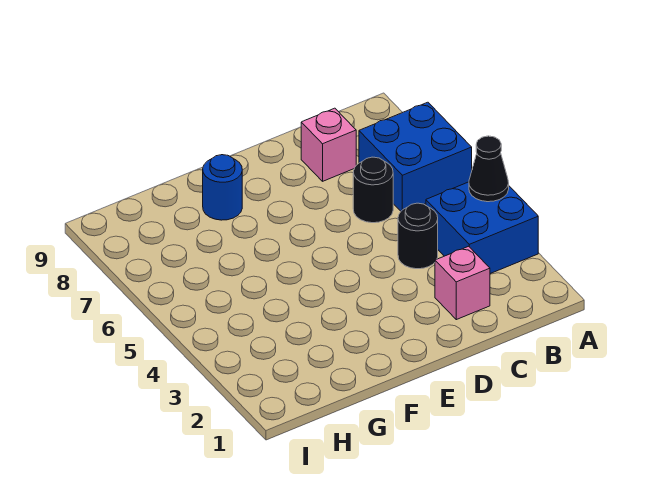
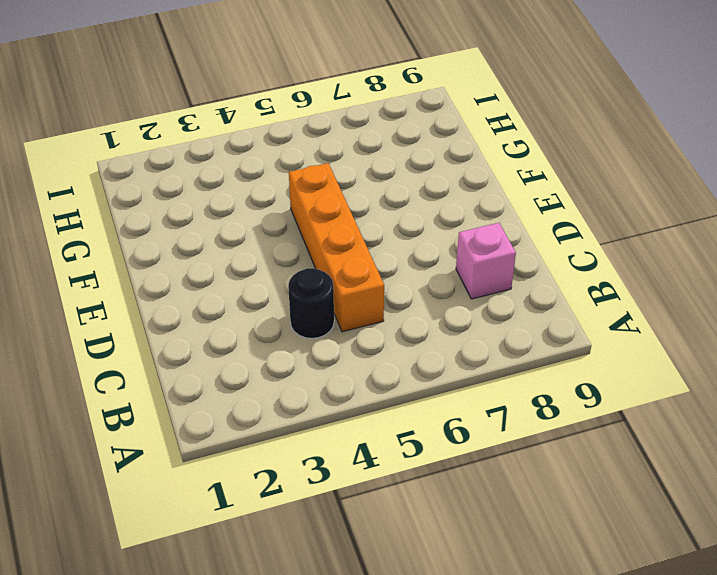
orange 1x4 brick [289,163,384,332] -> none
none -> blue 2x2 brick [426,182,538,274]
none -> blue 2x2 brick [359,102,472,211]

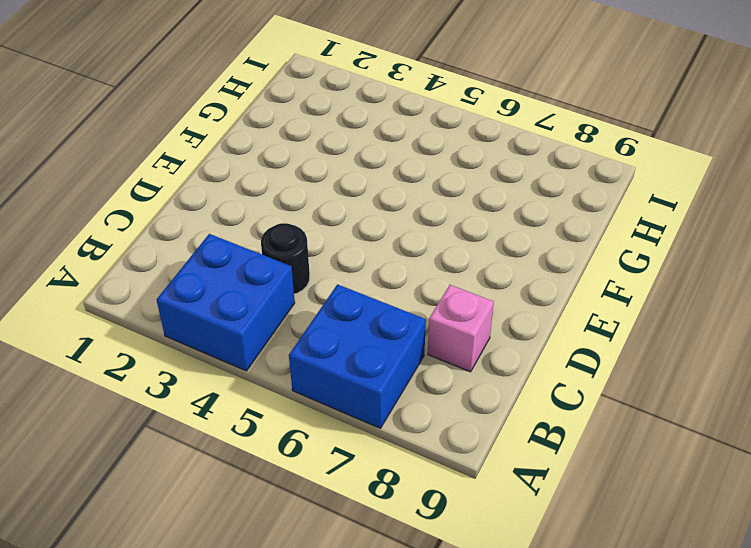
none -> pink 1x1 brick [435,246,490,320]
none -> black 1x1 round brick [353,157,393,223]

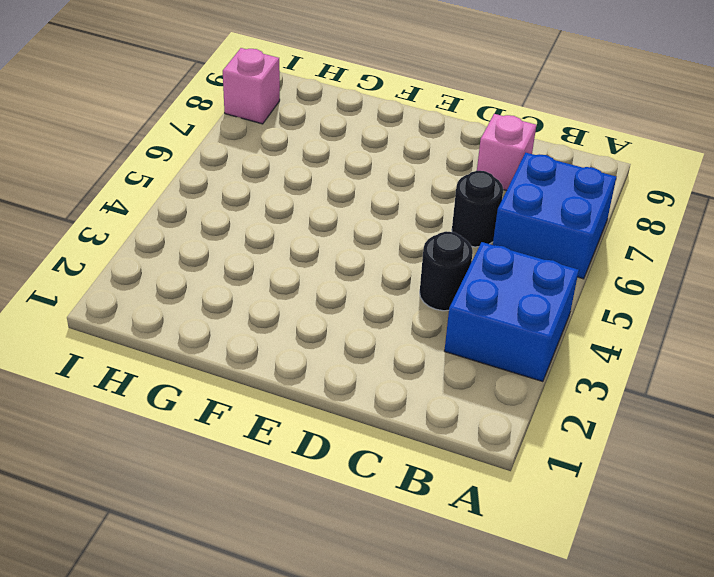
pink 1x1 brick [223,48,280,124] -> pink 1x1 brick moved to [435,246,490,320]
none -> blue 1x1 round brick [203,155,242,220]
none -> black 1x1 cone [469,136,509,202]

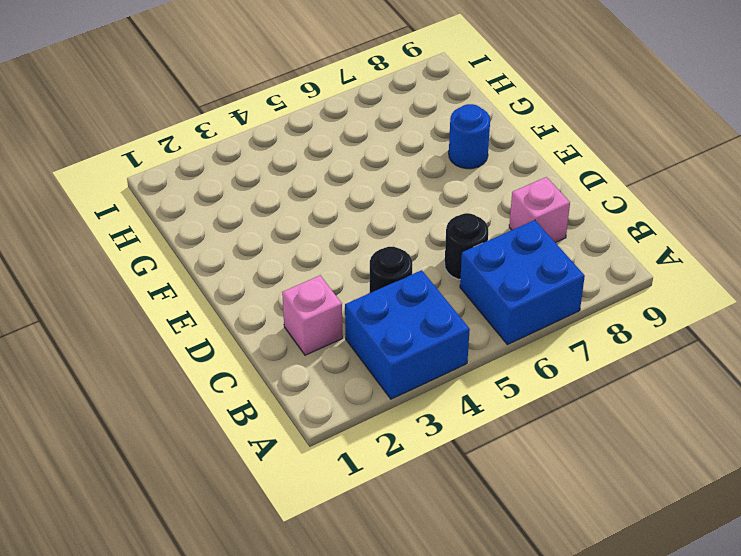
none -> black 1x1 cone [469,136,509,202]

